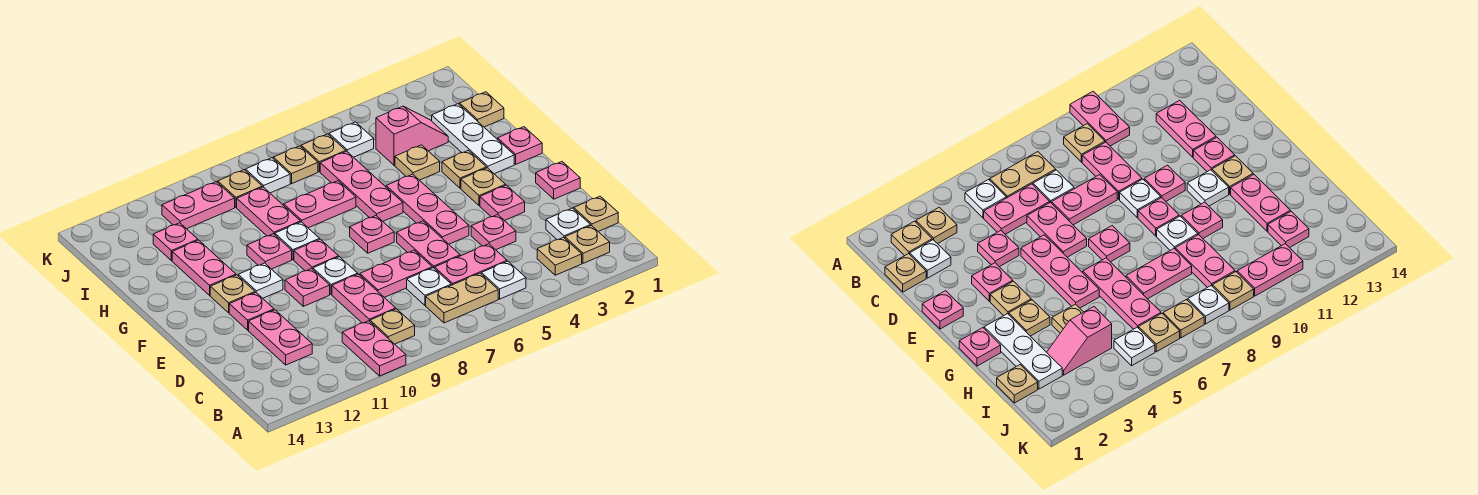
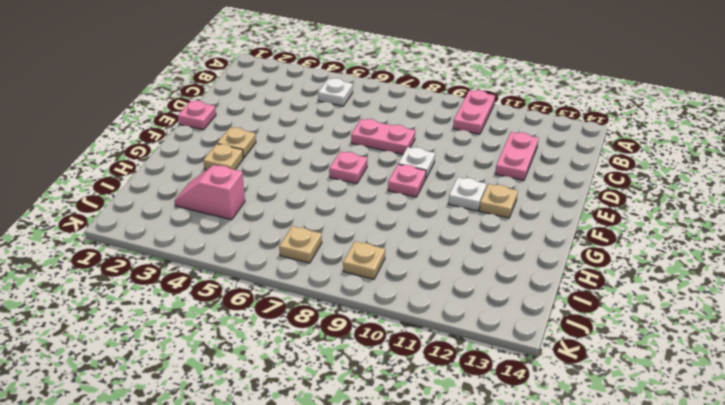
none -> tan 1x1 plate [565,226,610,263]
none -> tan 1x1 plate [537,238,582,275]
none -> tan 1x2 plate [426,273,498,323]
none -> tan 1x1 plate [370,309,415,344]

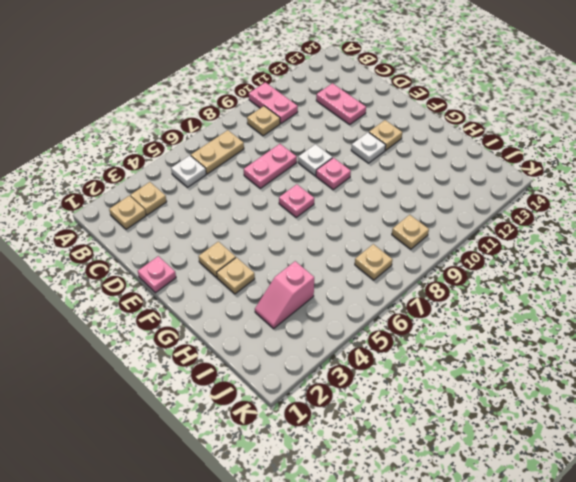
none -> tan 1x1 plate [574,196,618,232]
none -> white 1x1 plate [546,208,591,240]
none -> pink 1x2 plate [435,244,507,285]
none -> white 1x1 plate [407,268,451,305]

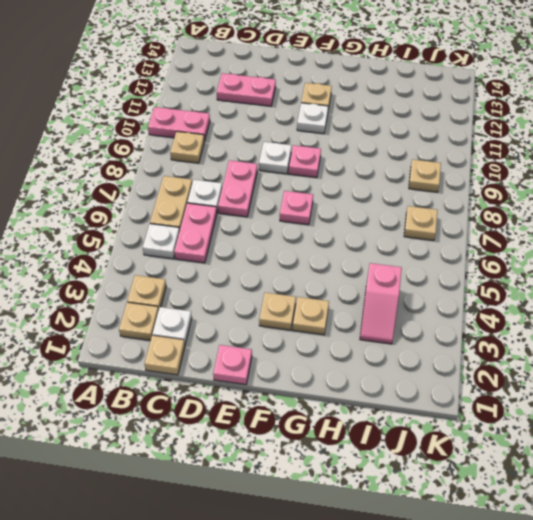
none -> pink 1x2 plate [332,274,396,323]
none -> pink 1x1 plate [471,215,516,250]
none -> pink 1x2 plate [397,221,460,269]
none -> pink 1x1 plate [480,185,525,221]

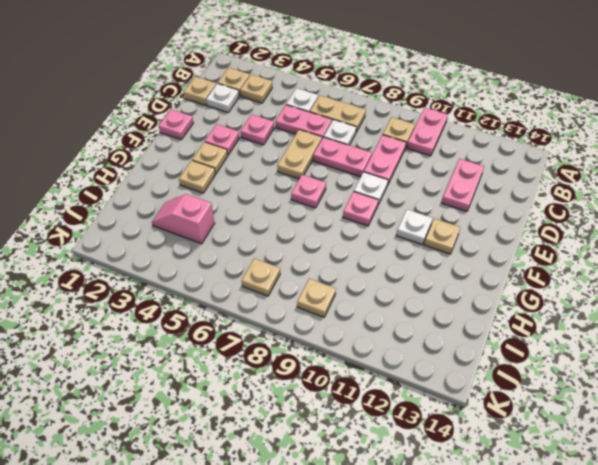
tan 1x2 plate [277,129,322,179] -> pink 1x2 plate [397,221,460,269]
none -> pink 1x3 plate [386,174,469,244]
none -> pink 1x1 plate [285,269,330,306]
none -> pink 1x1 plate [229,293,274,330]
none -> pink 1x1 plate [498,127,542,164]

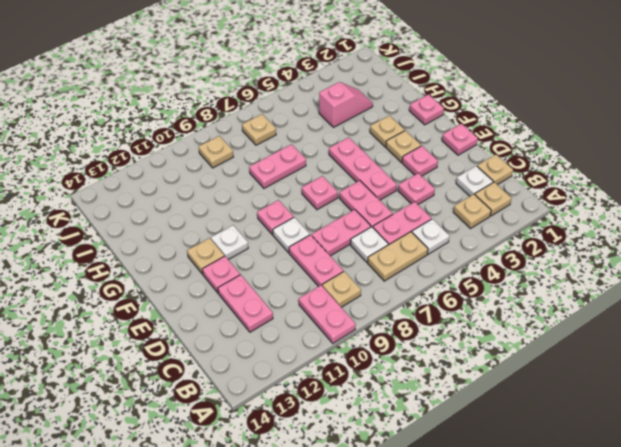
none -> pink 1x1 plate [285,269,330,306]
none -> white 1x3 plate [432,104,514,174]
none -> pink 1x3 plate [320,151,403,221]
none -> white 1x1 plate [275,222,320,260]

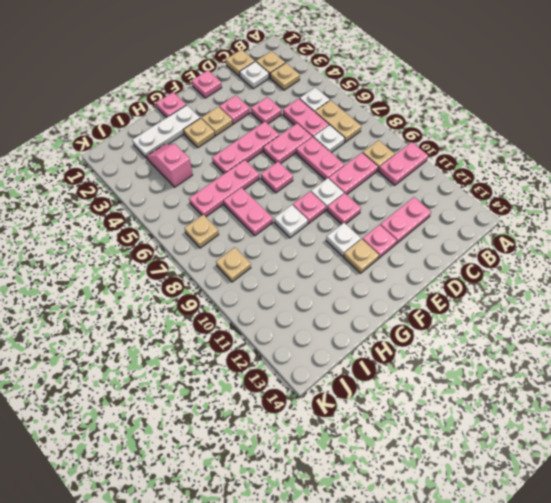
none -> pink 1x1 plate [247,234,292,269]
none -> pink 1x2 plate [172,240,236,295]
none -> tan 1x1 plate [395,145,440,180]
none -> pink 1x2 plate [237,187,300,236]

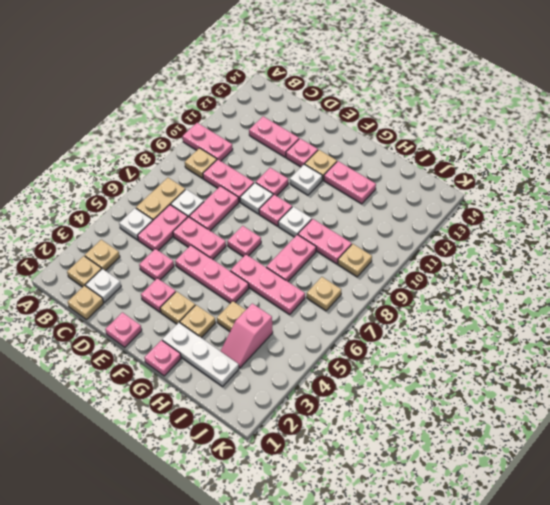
none -> pink 1x1 plate [247,234,292,269]
none -> tan 1x1 plate [459,92,504,127]
none -> pink 1x1 plate [153,223,198,261]
none -> white 1x1 plate [329,122,374,157]

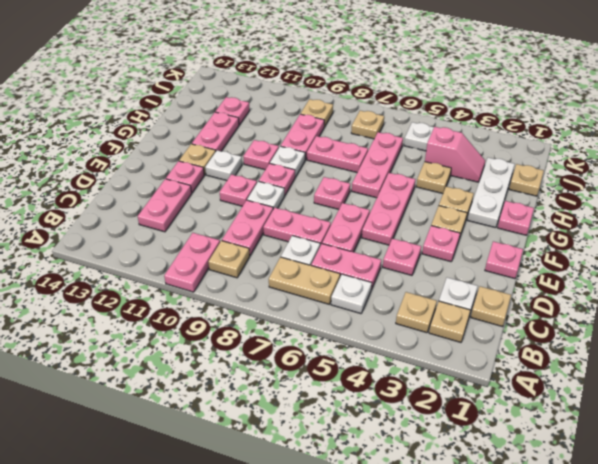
none -> tan 1x1 plate [301,134,346,172]
none -> white 1x1 plate [245,158,290,193]
none -> pink 1x2 plate [162,182,235,229]

